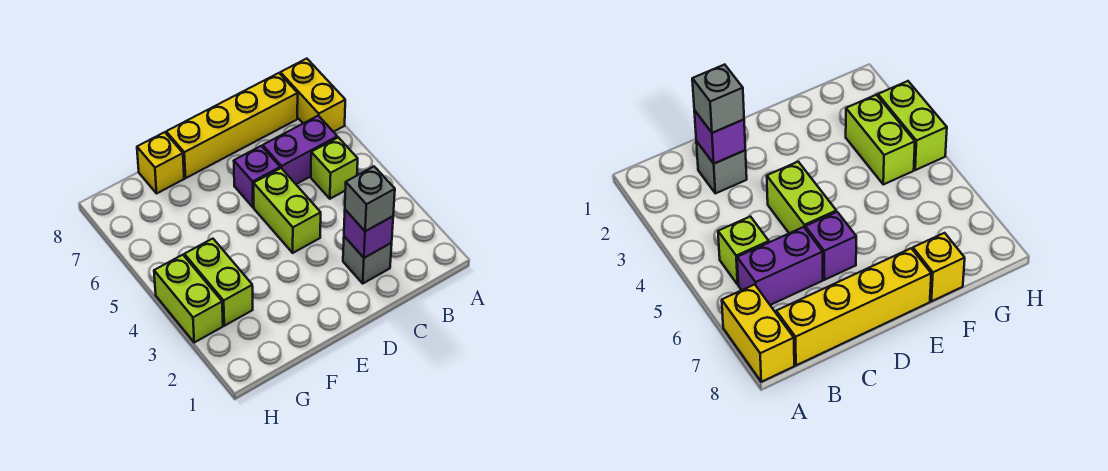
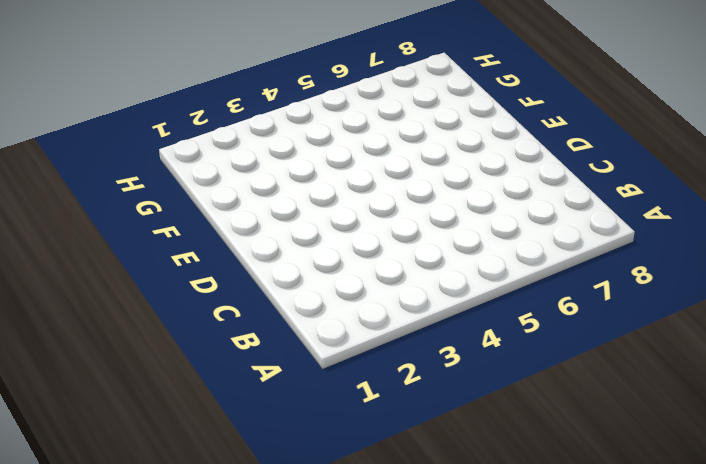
none -> yellow 1x2 brick [280,59,345,132]
none -> lime 1x1 brick [311,137,358,199]
none -> purple 1x2 brick [263,116,337,184]

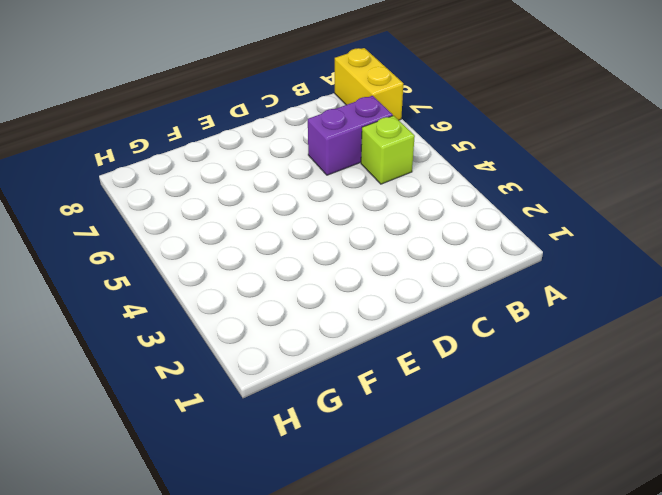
none -> yellow 1x4 brick [166,73,298,178]
none -> grey 1x1 brick [343,236,392,283]
none -> lime 1x2 brick [254,168,321,253]

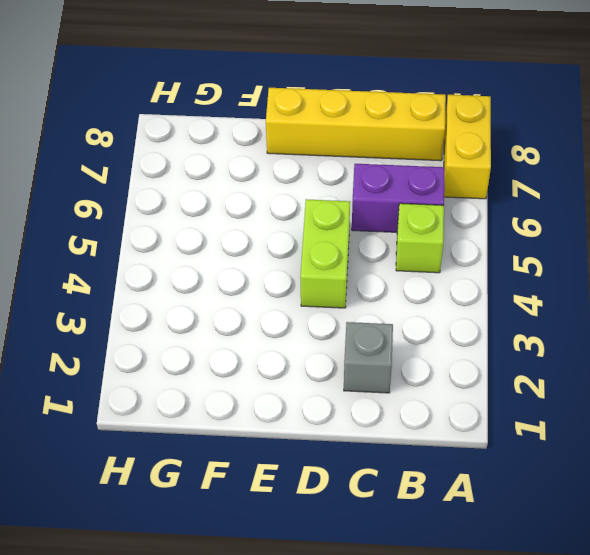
none -> purple 1x1 brick [234,146,280,207]
none -> yellow 1x1 brick [137,132,184,193]
none -> lime 1x2 brick [184,239,253,326]

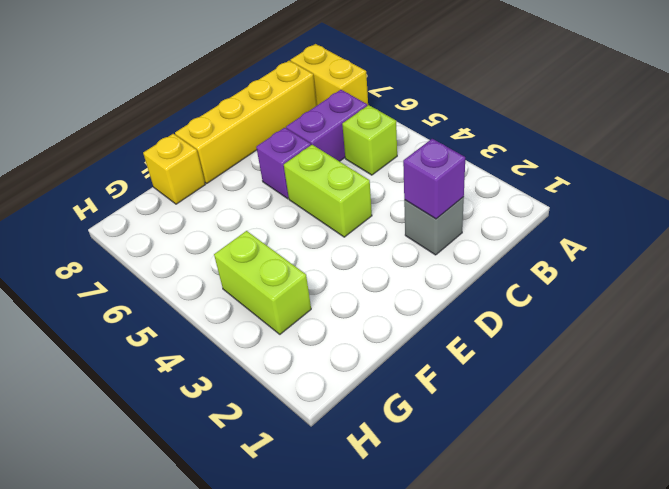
none -> lime 1x2 brick [154,255,223,342]
none -> grey 1x1 brick [345,167,395,231]

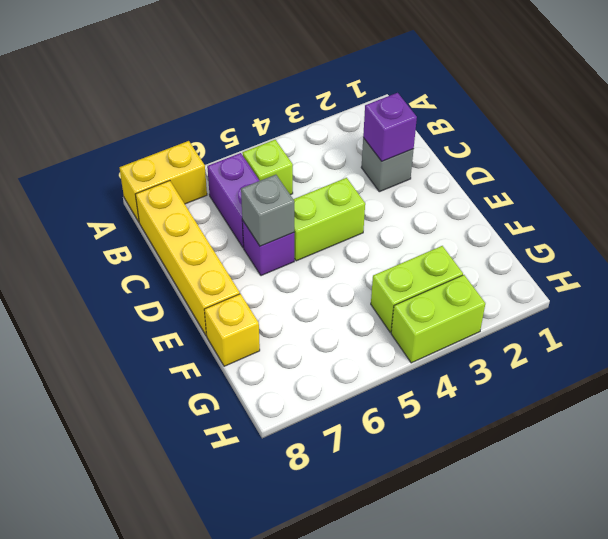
grey 1x1 brick [241,175,294,246] -> grey 1x1 brick moved to [345,167,395,231]

